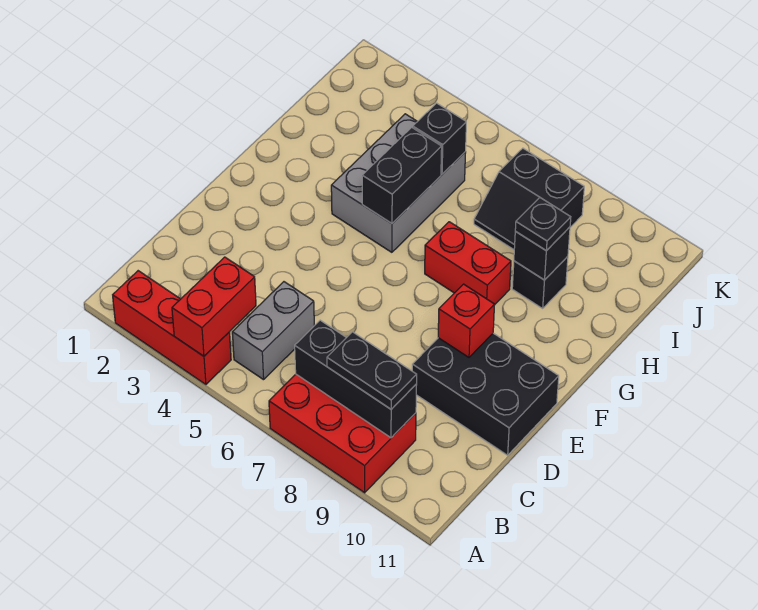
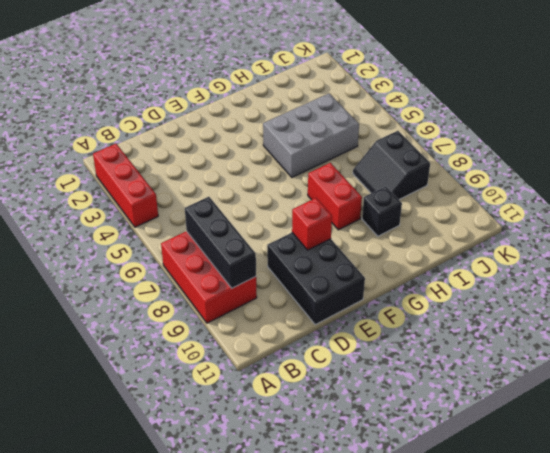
none -> grey 1x2 brick [232,282,314,380]
none -> red 1x2 brick [172,257,256,356]
none -> black 1x2 brick [362,127,442,223]

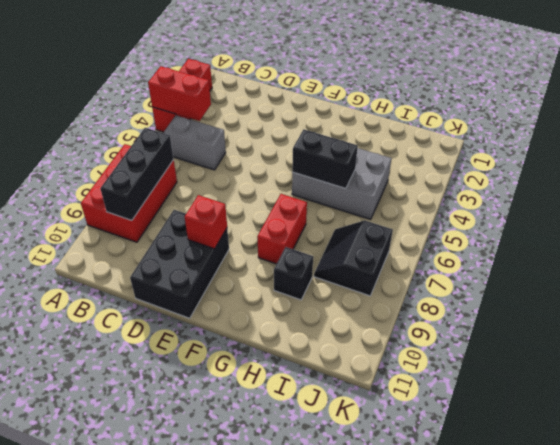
none -> black 1x1 brick [514,227,570,280]
none -> black 1x1 brick [413,103,466,174]
none -> black 1x2 plate [327,332,417,409]

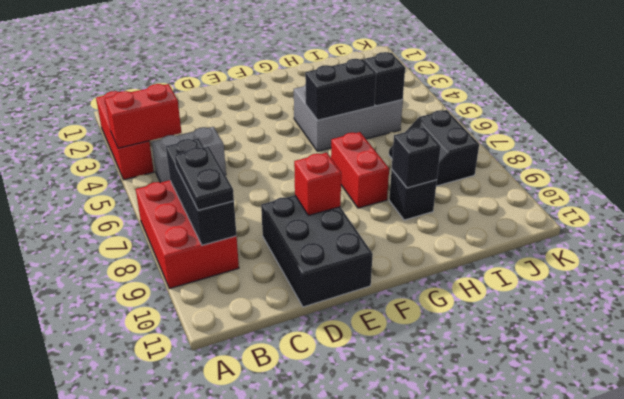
none -> black 1x1 plate [515,198,571,251]

